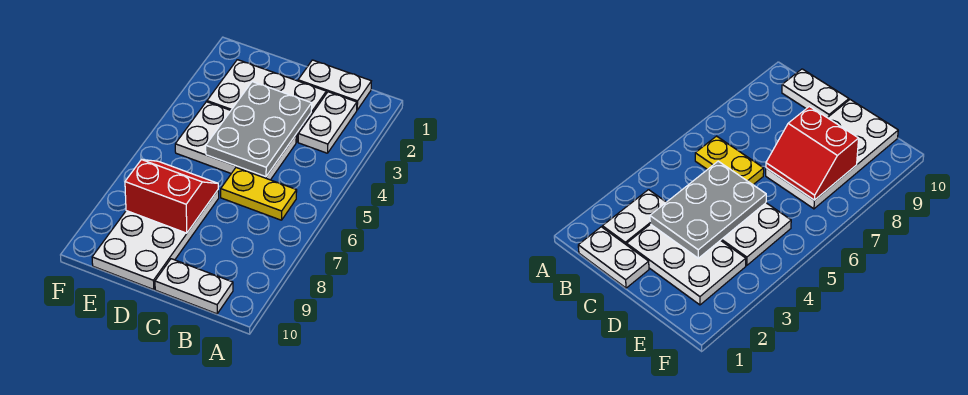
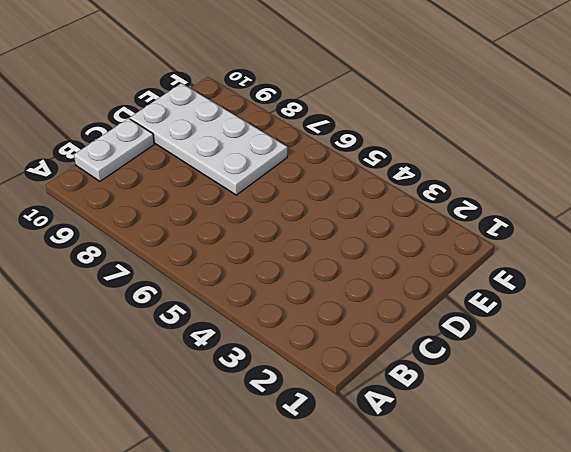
none -> white 1x2 plate [298,60,371,110]
none -> white 1x2 plate [298,92,357,153]

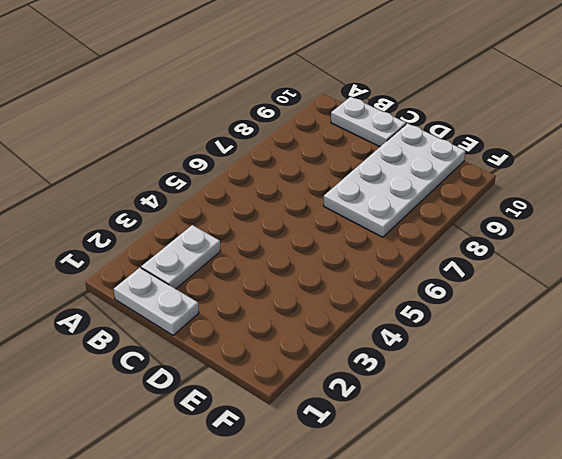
none -> yellow 1x2 plate [221,168,297,220]
none -> white 2x3 plate [207,60,326,142]

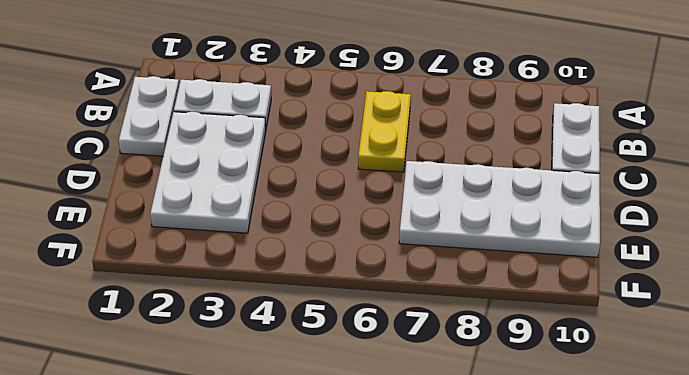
none -> white 2x3 plate [175,102,296,180]
none -> grey 2x3 plate [206,82,312,177]

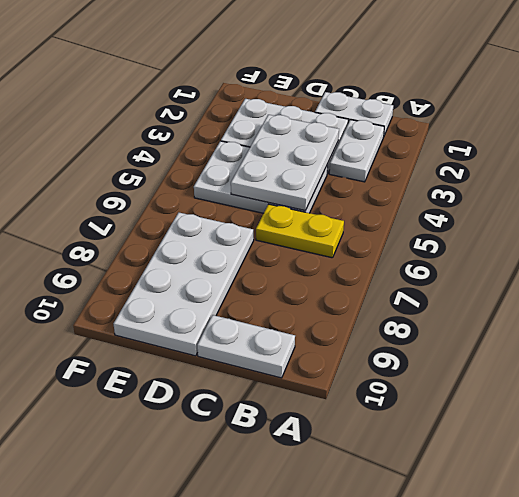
white 2x3 plate [231,115,339,211] -> grey 2x3 plate [206,82,312,177]
none -> red 2x2 slope [125,160,218,233]

